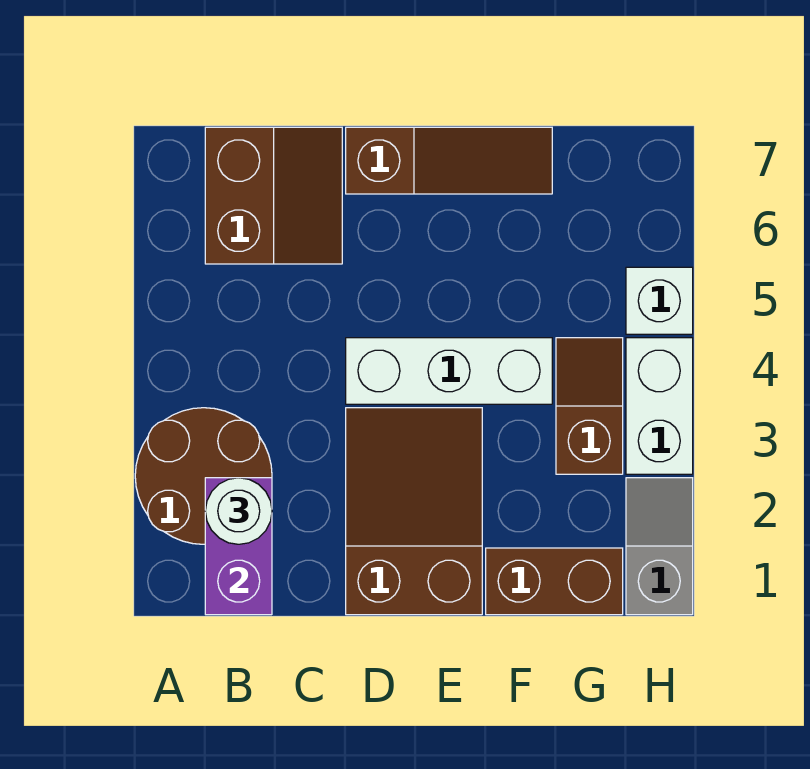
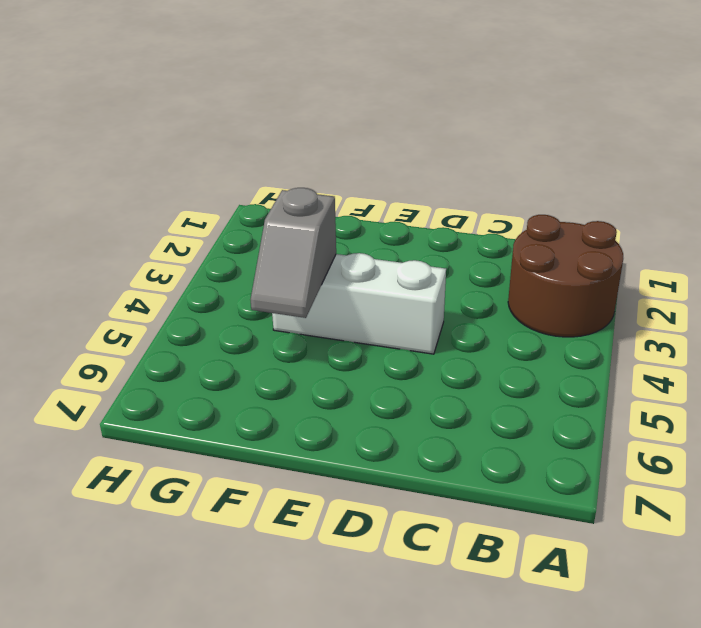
grey 1x2 slope [251,188,336,318] -> grey 1x2 slope moved to [626,478,693,615]
none -> brown 2x2 slope [205,127,342,264]
none -> brown 2x3 slope [346,408,482,615]
none -> brown 1x3 slope [346,127,552,194]

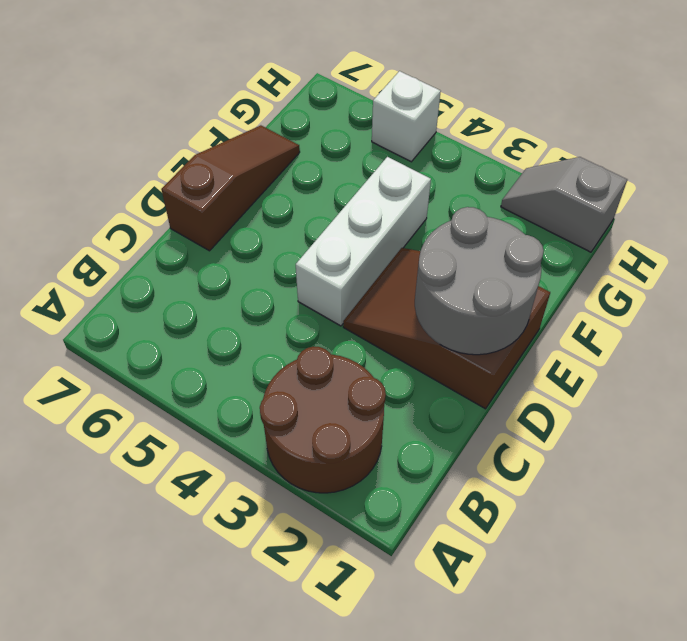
grey 2x2 round brick [415,207,544,355] -> none
none -> brown 2x2 slope [205,127,342,264]
none -> brown 1x2 brick [486,548,623,615]
none -> brown 1x2 slope [556,338,623,474]

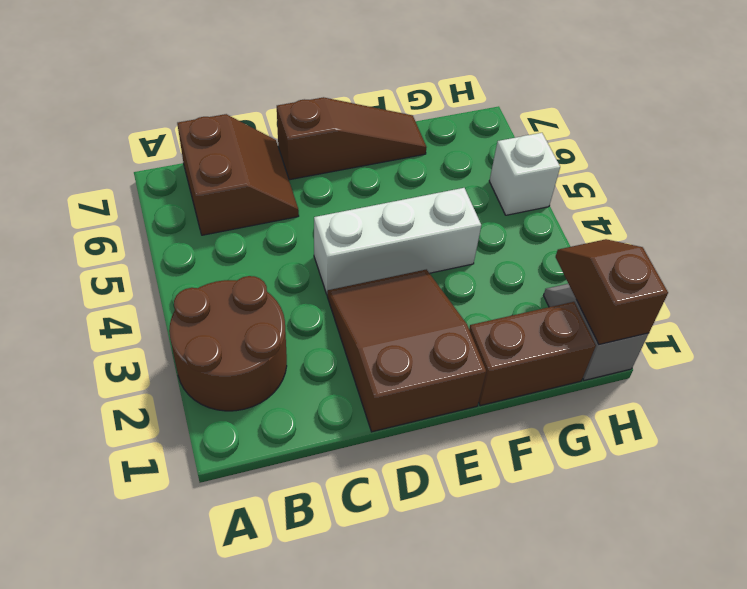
brown 1x2 slope [556,239,668,345] -> brown 1x2 slope moved to [556,338,623,474]
none -> white 1x2 brick [626,338,693,474]
none -> purple 1x2 brick [205,478,272,615]
none -> white 1x1 round brick [205,478,272,544]

